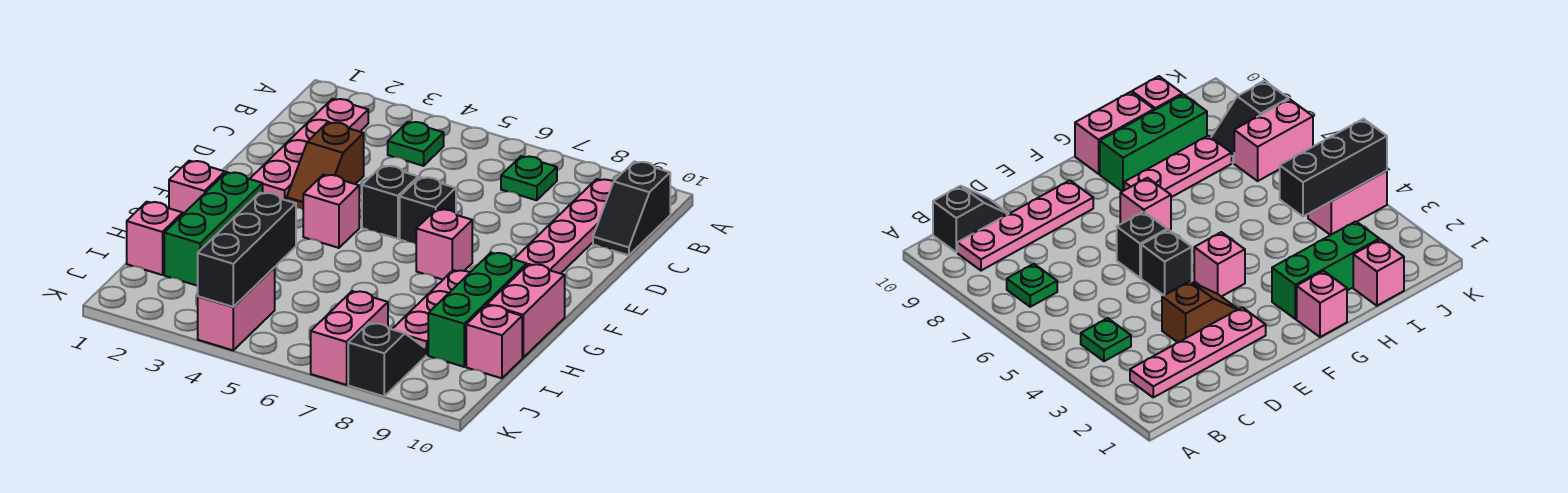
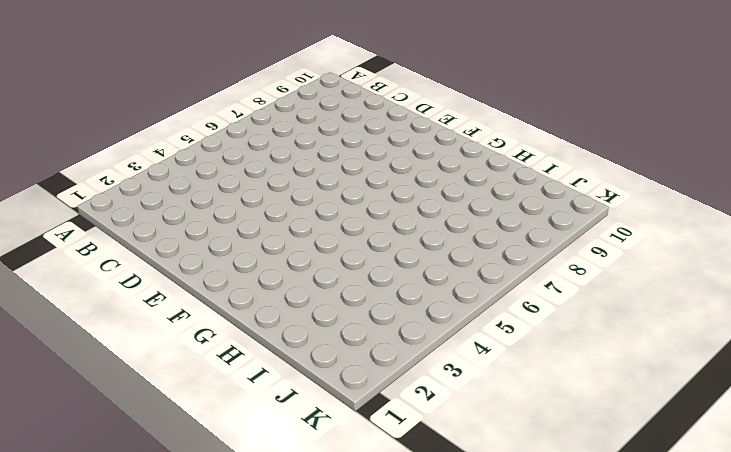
none -> pink 1x4 plate [250,99,368,200]
none -> green 1x1 plate [388,122,444,166]
none -> green 1x1 plate [501,156,557,200]

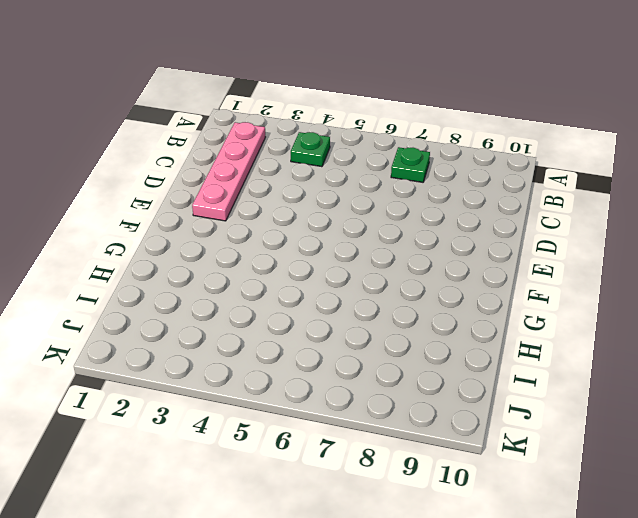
none -> pink 1x4 plate [514,179,613,274]
none -> black 1x2 slope [593,161,670,255]
none -> brown 1x2 slope [287,122,364,209]

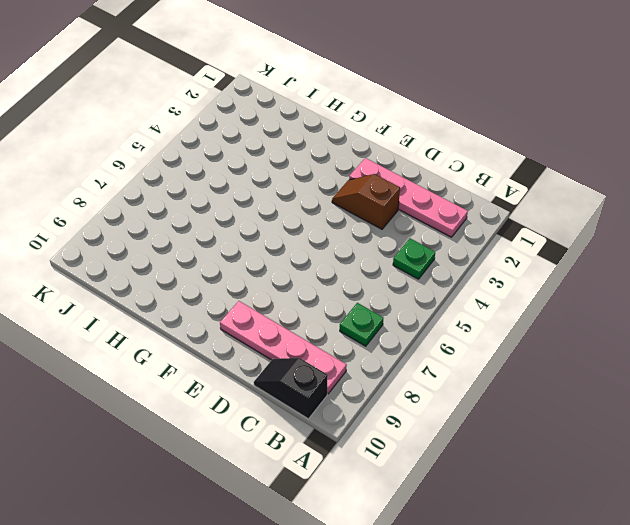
none -> black 1x1 brick [362,166,418,239]
none -> black 1x1 brick [400,177,456,244]
none -> pink 1x1 brick [303,175,359,248]

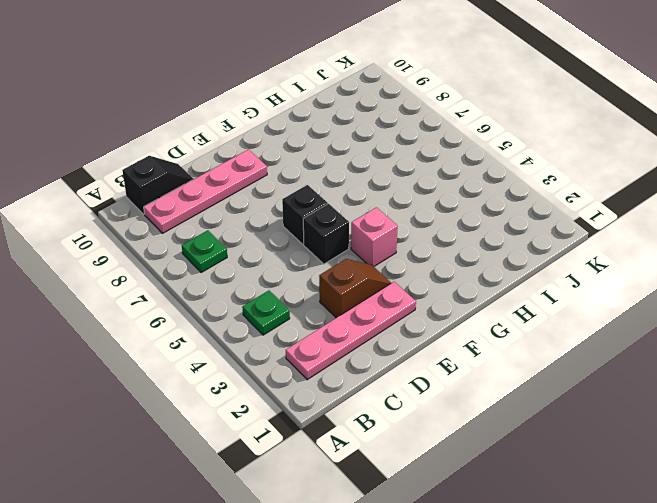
none -> pink 1x1 brick [416,209,472,280]
none -> pink 1x1 brick [169,161,225,214]
none -> green 1x3 brick [164,172,263,286]

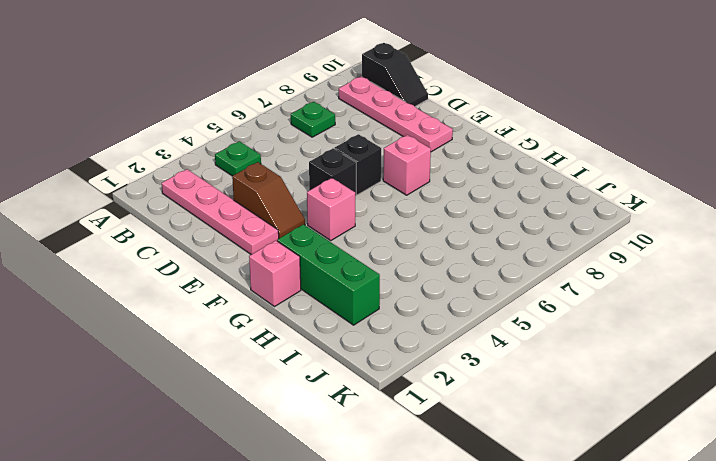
none -> pink 1x3 plate [392,270,470,355]
none -> green 1x3 brick [428,253,527,367]
none -> pink 1x2 brick [487,264,565,358]

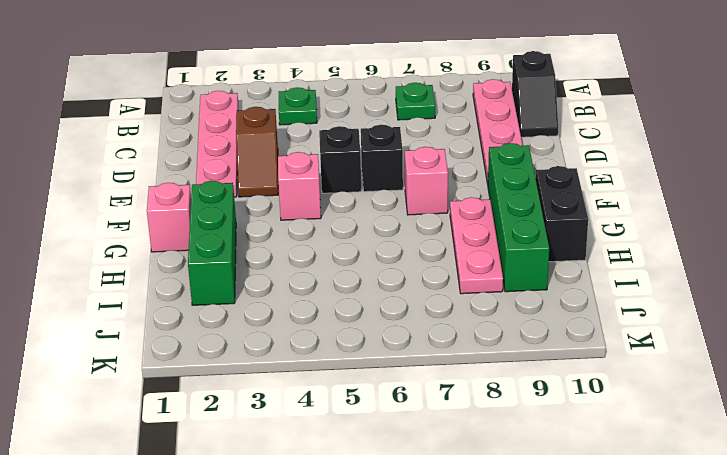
green 1x4 brick [488,143,549,292] -> green 1x3 brick [428,253,527,367]
black 1x2 brick [536,166,588,262] -> pink 1x2 brick [487,264,565,358]
none -> pink 1x1 brick [127,202,183,275]
none -> pink 1x1 brick [466,305,522,378]
none -> pink 1x2 brick [198,268,275,350]

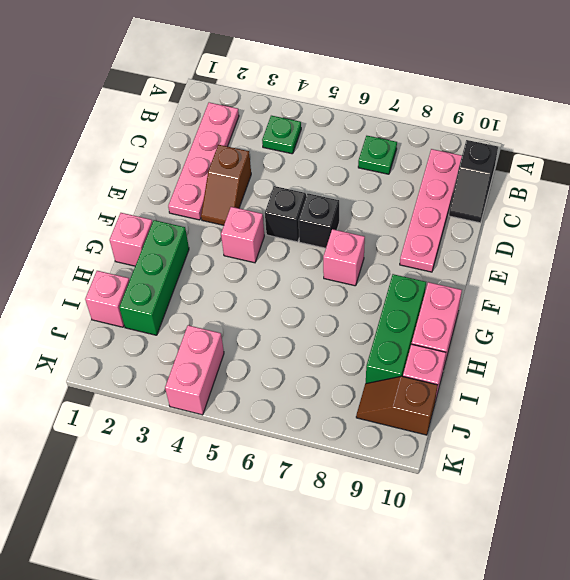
brown 1x2 slope [356,376,438,435] -> none
none -> pink 1x3 plate [392,270,470,355]
none -> pink 1x2 brick [311,291,388,385]
none -> black 1x2 slope [348,323,426,396]

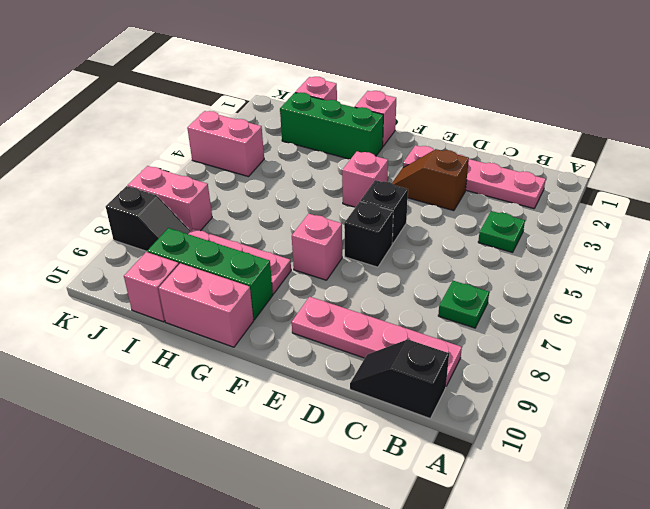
none -> black 1x3 brick [198,193,296,307]

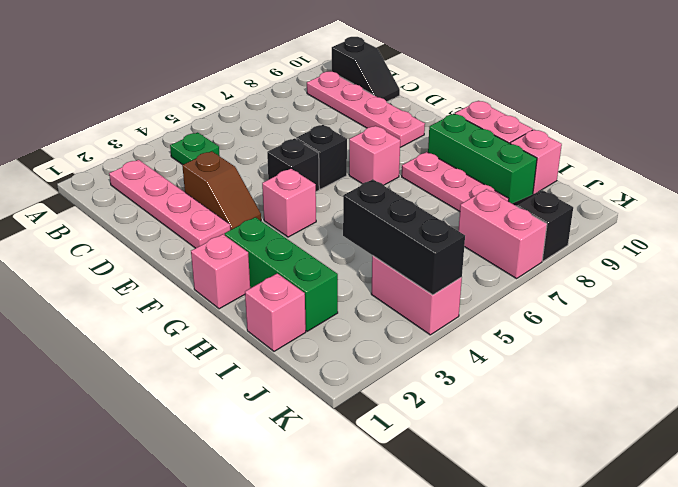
none -> green 1x1 plate [501,156,557,200]

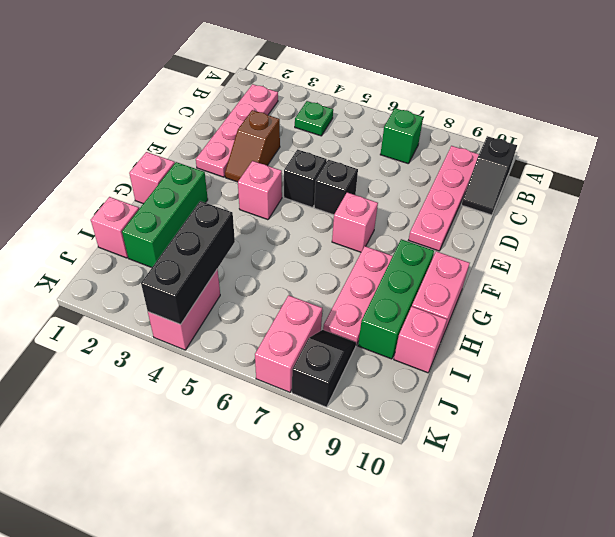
green 1x1 brick [380,108,423,164] -> green 1x1 plate [501,156,557,200]

